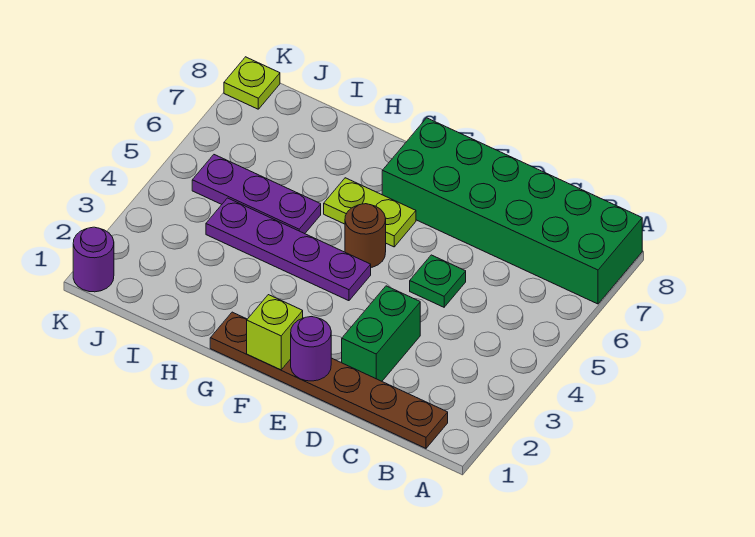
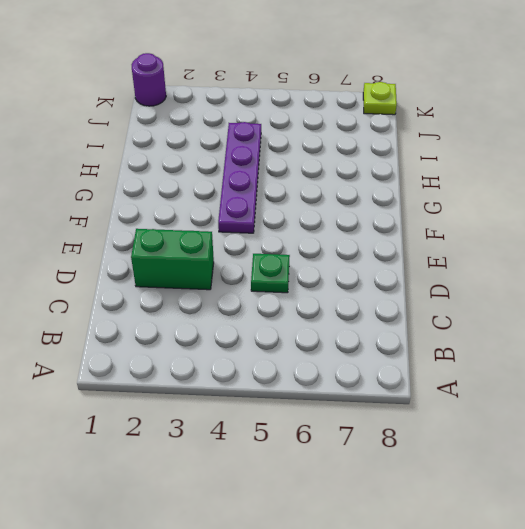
none -> green 2x6 brick [382,118,642,304]
none -> brown 1x6 plate [210,312,448,448]
none -> brown 1x1 round brick [345,204,386,267]

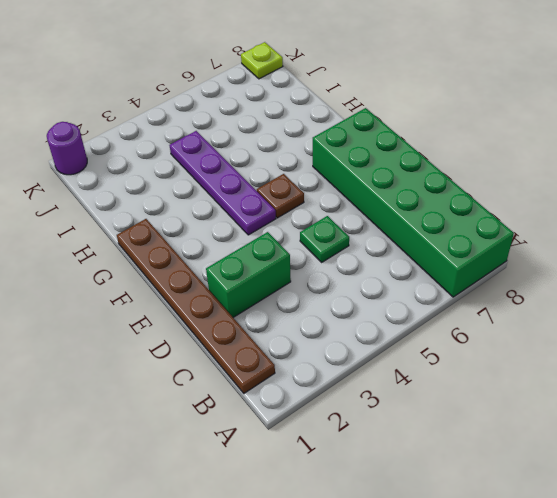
brown 1x1 plate [257,174,304,218] -> brown 1x1 round brick [345,204,386,267]
none -> lime 1x2 plate [324,178,416,247]
none -> purple 1x3 plate [192,155,321,234]
none -> purple 1x1 round brick [291,317,331,381]

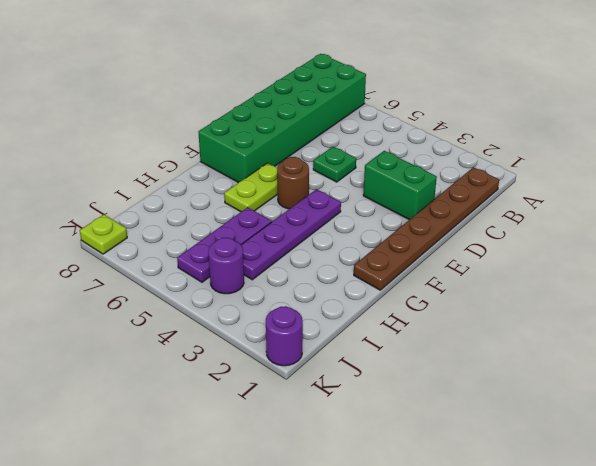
purple 1x1 round brick [208,238,244,294] -> purple 1x1 round brick moved to [291,317,331,381]
none -> lime 1x1 brick [247,295,303,370]

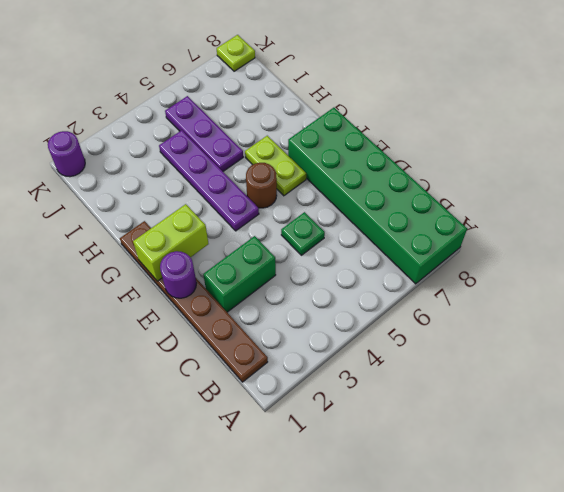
lime 1x2 brick [133,204,208,281] -> lime 1x1 brick [247,295,303,370]

